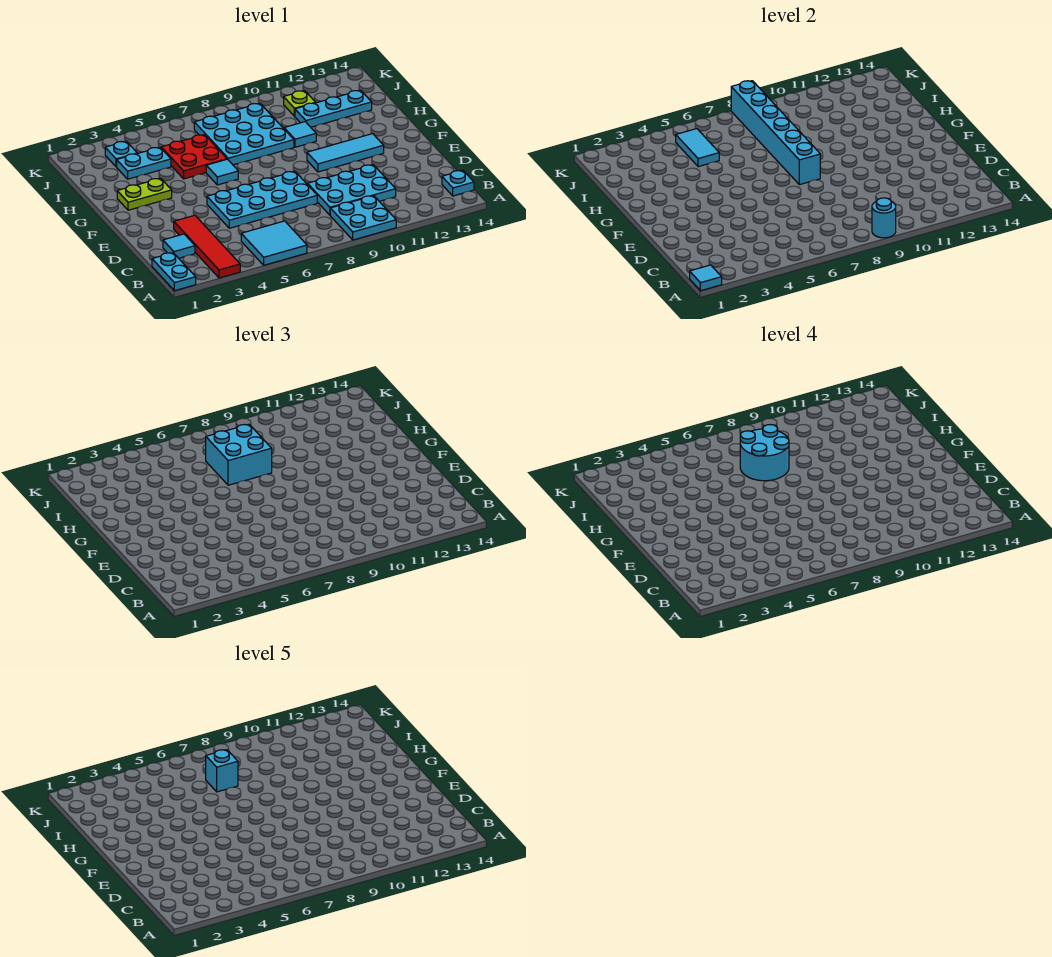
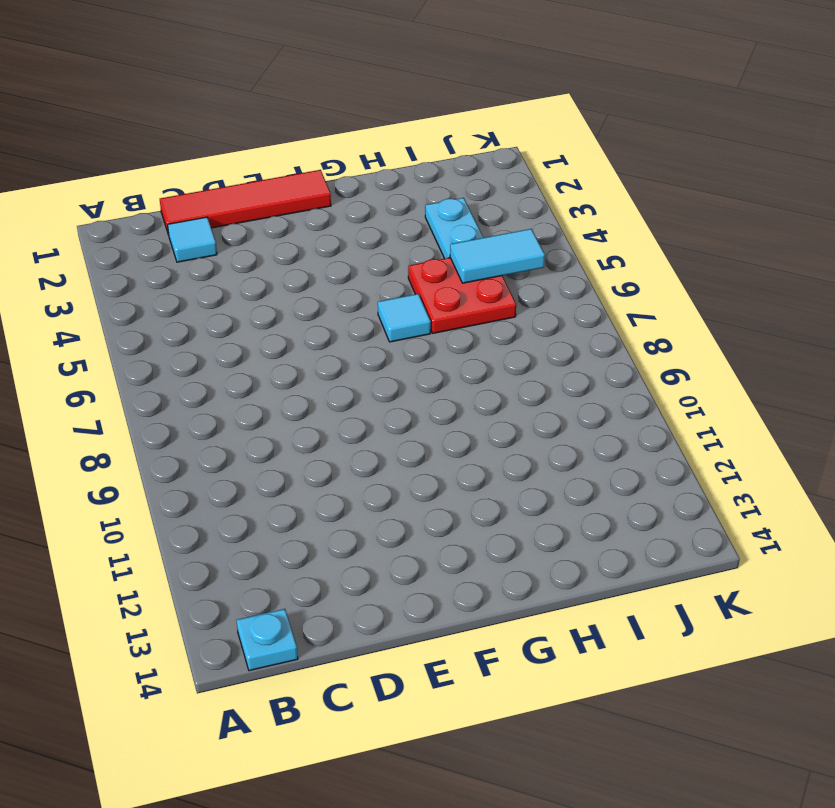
red 1x4 tile [160,170,331,234] -> red 1x4 tile moved to [174,215,240,278]
none -> cyan 1x2 plate [152,253,196,291]
none -> cyan 2x2 tile [241,221,307,265]
none -> cyan 2x2 plate [330,196,396,240]

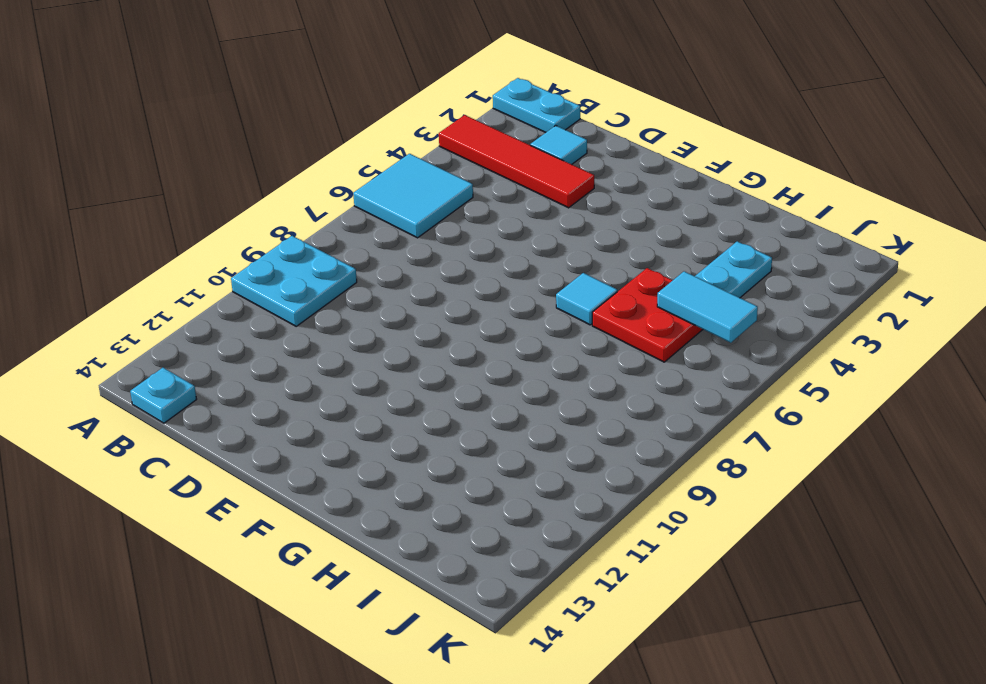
none -> cyan 2x3 plate [308,165,396,215]
none -> cyan 2x4 plate [207,171,317,228]
none -> cyan 1x3 tile [307,134,384,172]

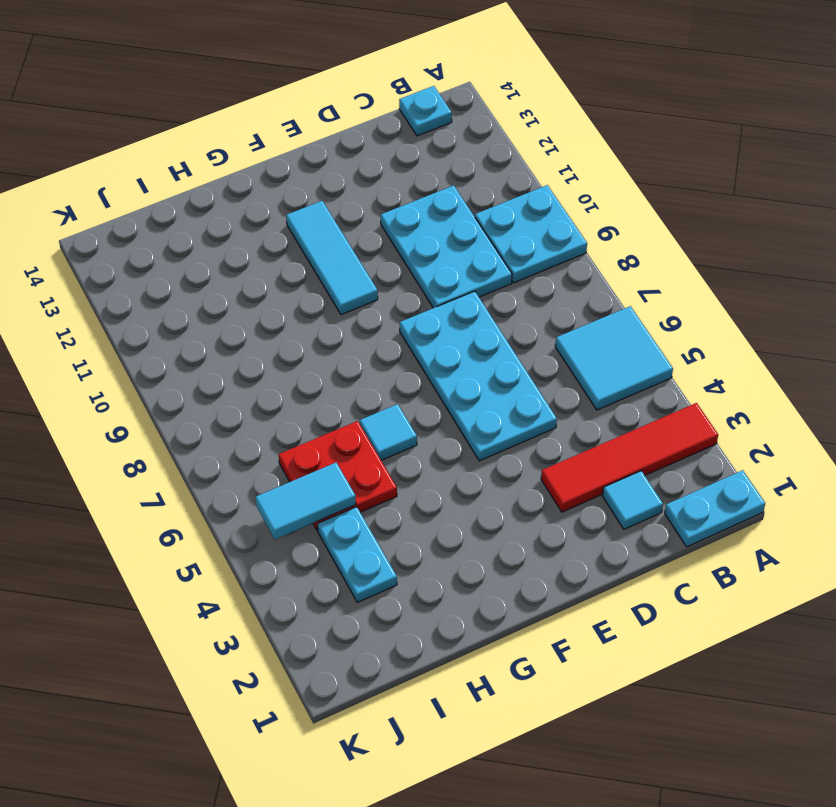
none -> lime 1x2 plate [117,178,172,210]
none -> cyan 3x3 plate [194,103,294,165]
none -> cyan 1x1 tile [284,122,316,147]

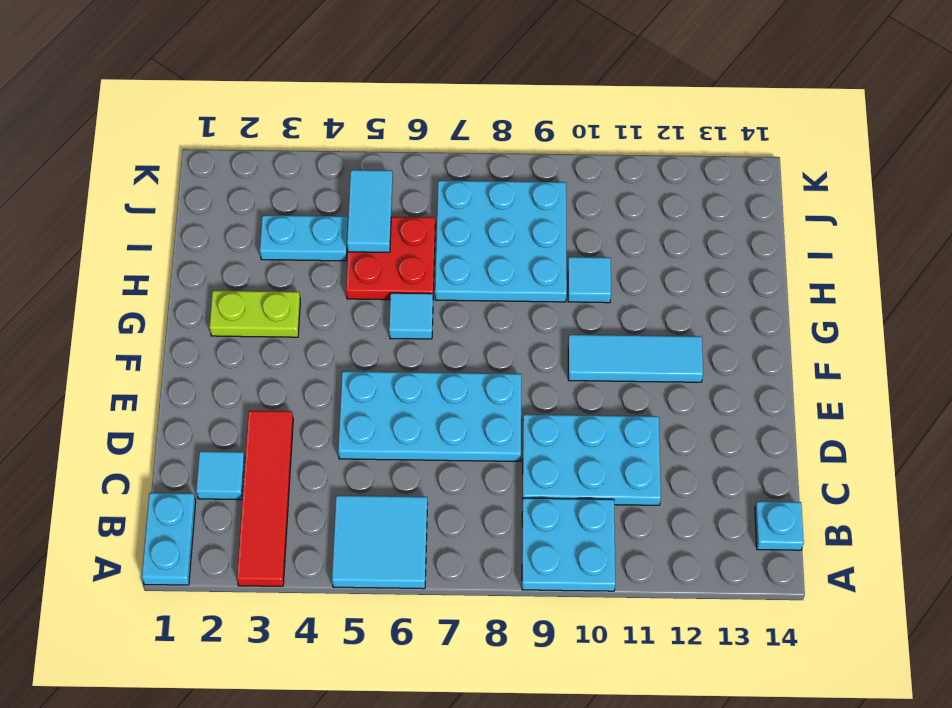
none -> cyan 1x3 plate [295,90,372,127]
none -> cyan 1x1 plate [105,141,137,167]
none -> lime 1x1 plate [284,91,316,116]

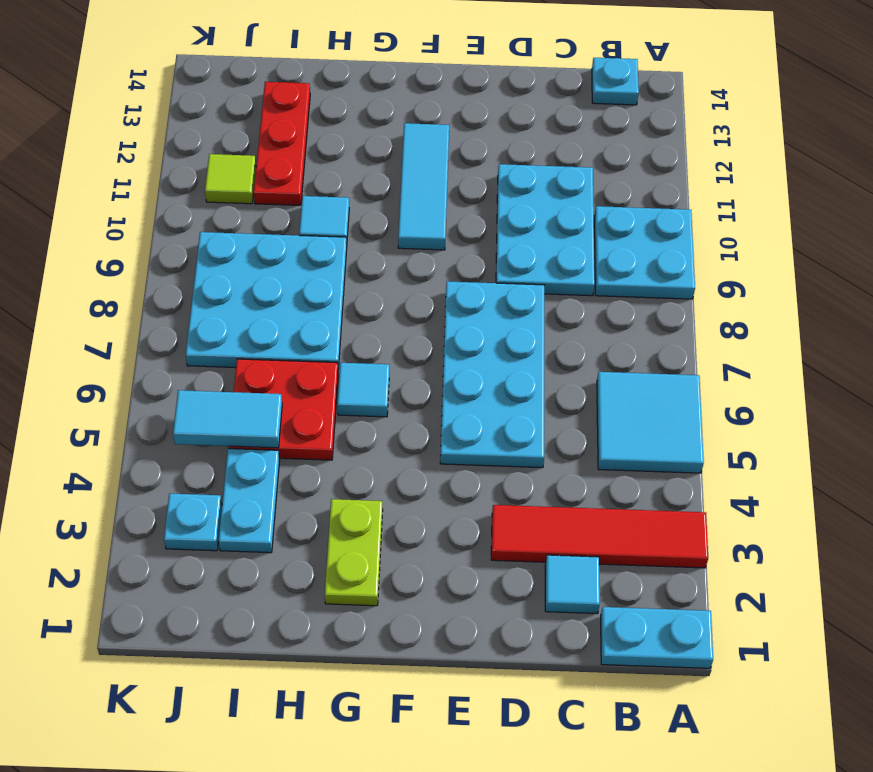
red 1x3 plate [254,82,310,205] -> cyan 1x3 plate [295,90,372,127]
lime 1x1 tile [205,154,256,204] -> lime 1x1 plate [284,91,316,116]
none -> cyan 1x1 tile [690,265,722,291]
none -> cyan 1x1 round brick [872,198,896,238]
none -> cyan 1x6 brick [731,81,820,185]

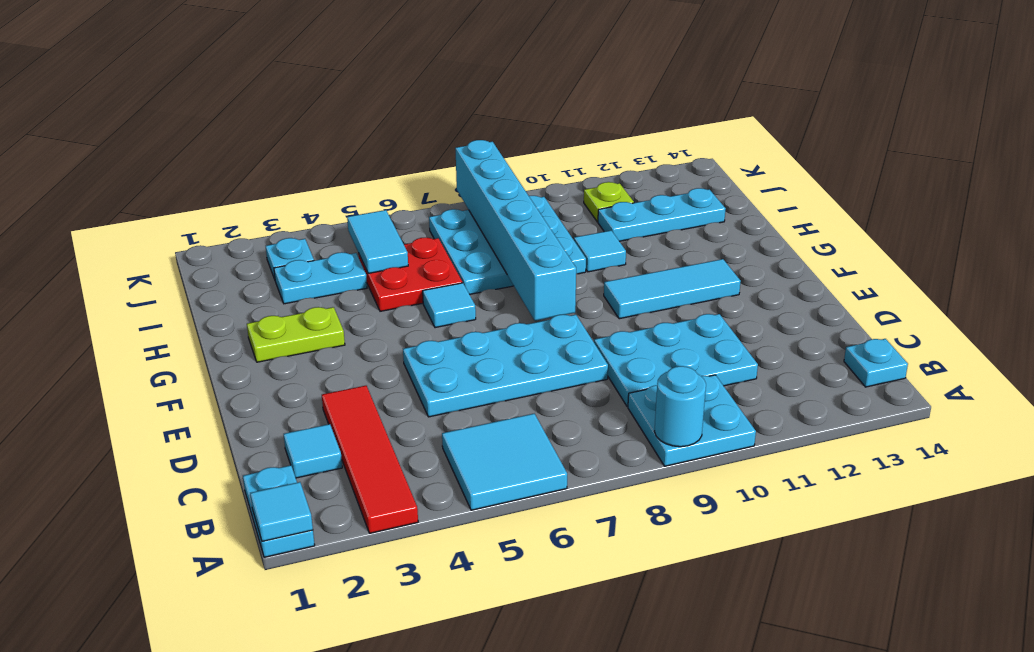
none -> cyan 2x2 brick [206,424,272,485]
none -> cyan 2x2 round brick [740,425,789,481]
none -> cyan 1x1 brick [206,750,238,792]

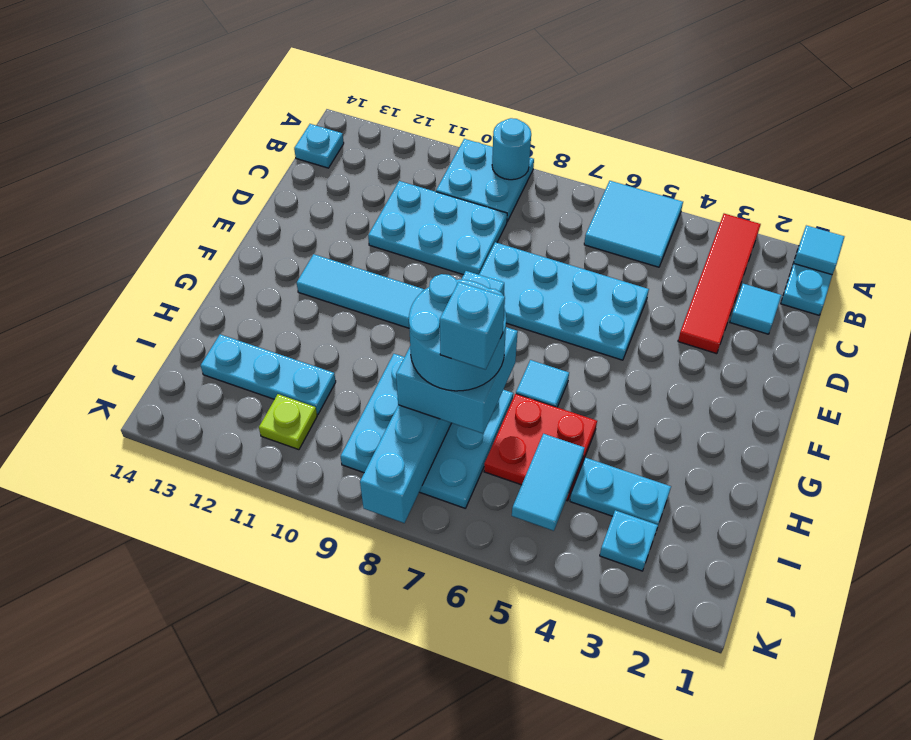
none -> lime 1x2 plate [117,178,172,210]
none -> cyan 1x1 tile [284,122,316,147]

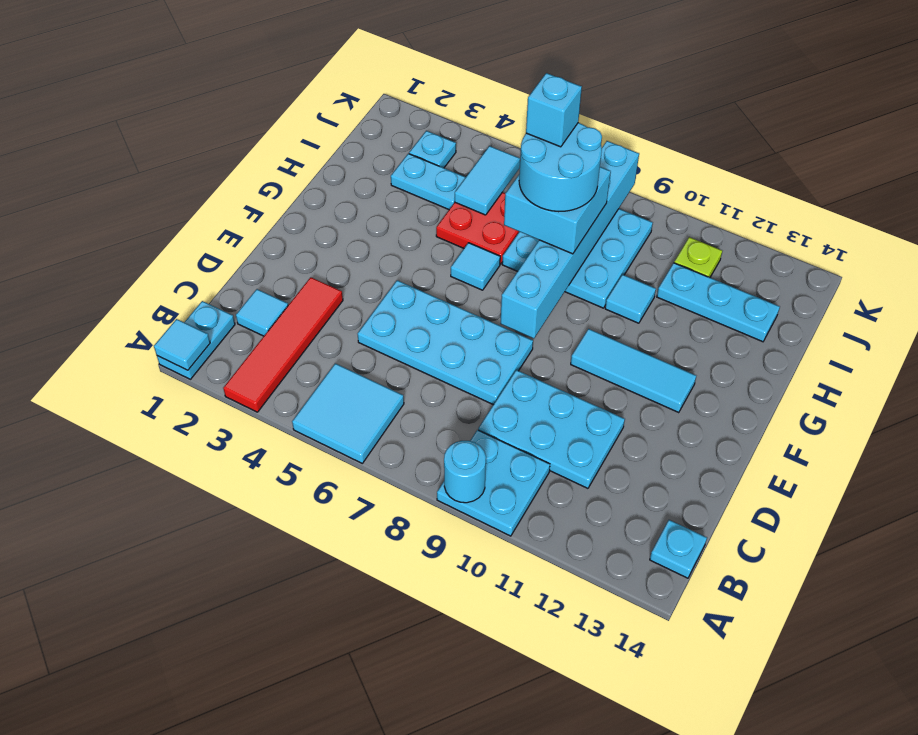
none -> lime 1x2 plate [117,178,172,210]

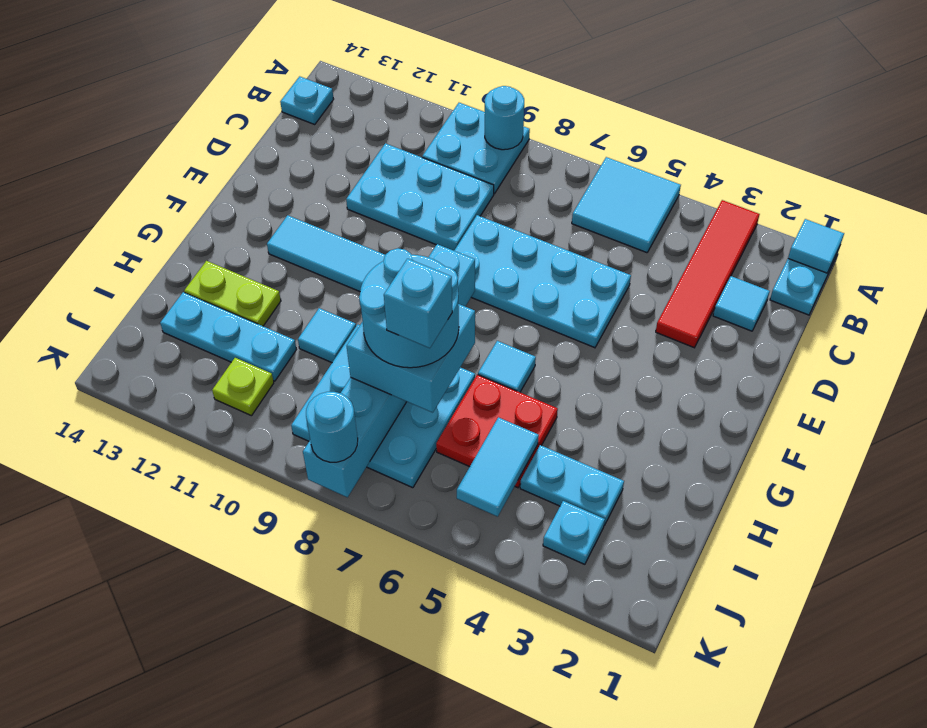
lime 1x2 plate [184,261,281,326] -> lime 1x2 plate moved to [117,178,172,210]
cyan 1x1 round brick [306,392,358,462] -> none

